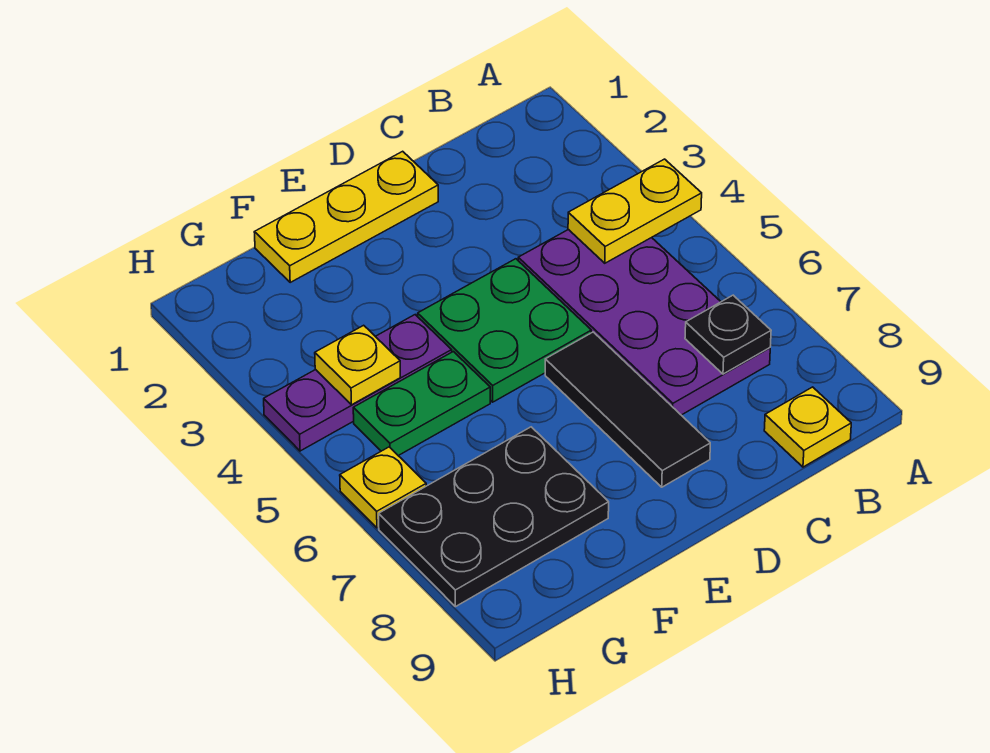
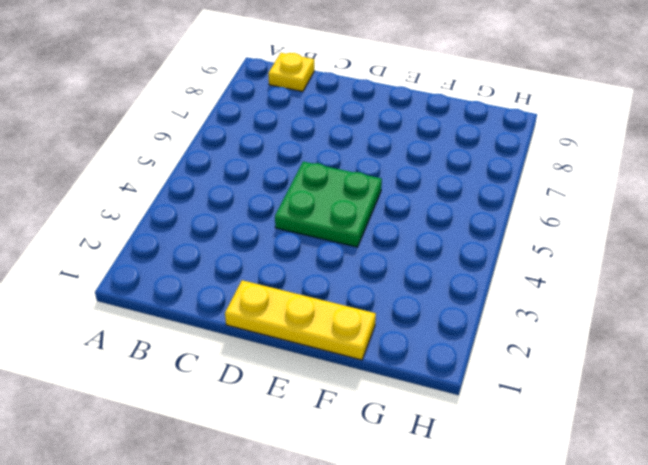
none -> purple 2x4 plate [518,229,770,415]
none -> black 1x3 tile [545,332,710,487]
none -> purple 1x3 plate [264,315,452,451]

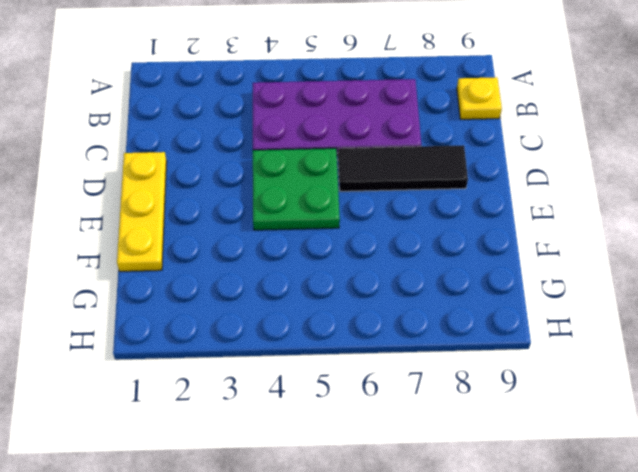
none -> purple 1x3 plate [264,315,452,451]
none -> green 1x2 plate [353,352,490,456]
none -> black 2x3 plate [379,427,609,607]

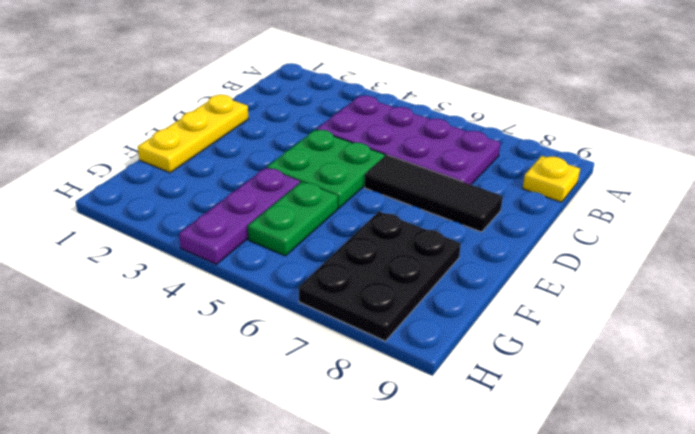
none -> yellow 1x1 plate [340,447,426,528]
none -> yellow 1x2 plate [568,159,702,263]
none -> black 1x1 plate [685,295,771,374]

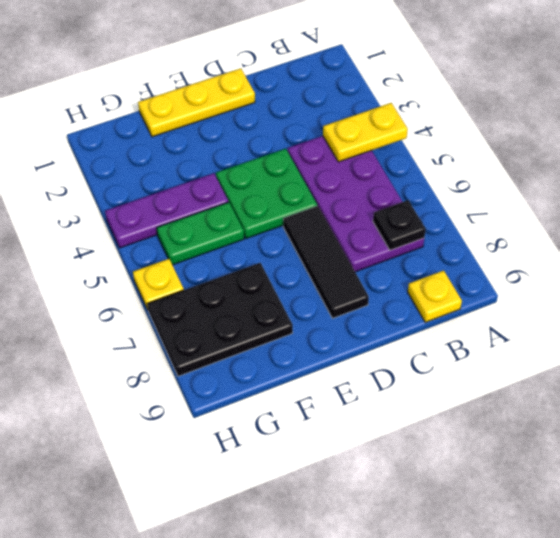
none -> yellow 1x1 plate [315,325,400,405]

